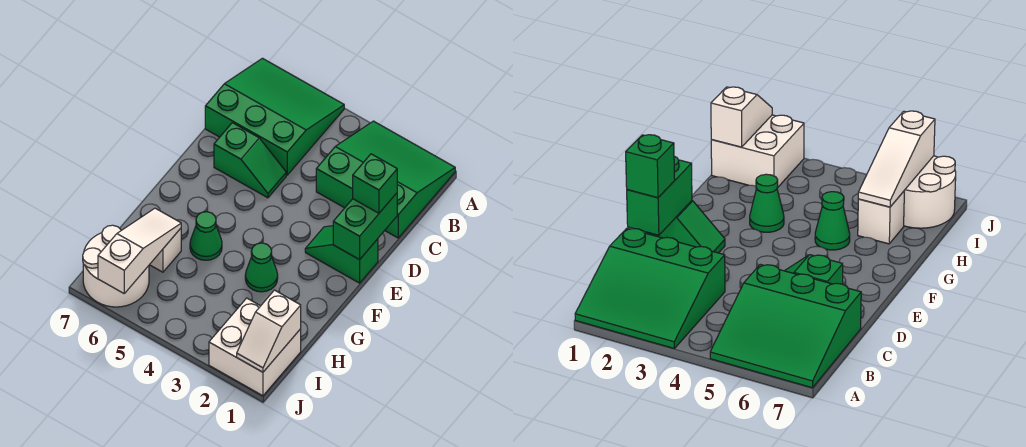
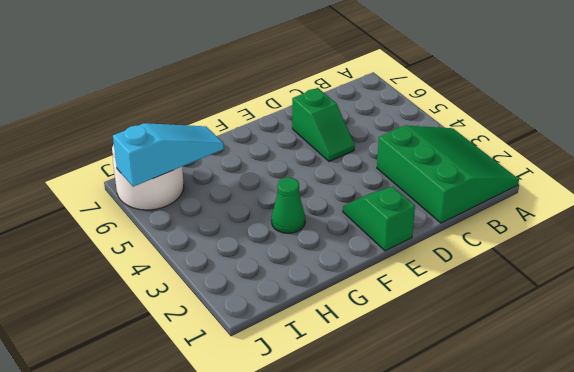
cyan 1x3 slope [113,123,224,187] -> white 1x3 slope [98,208,181,293]
none -> green 3x3 slope [205,58,344,175]
none -> green 1x1 cone [190,212,222,260]
none -> white 1x1 brick [150,228,181,272]

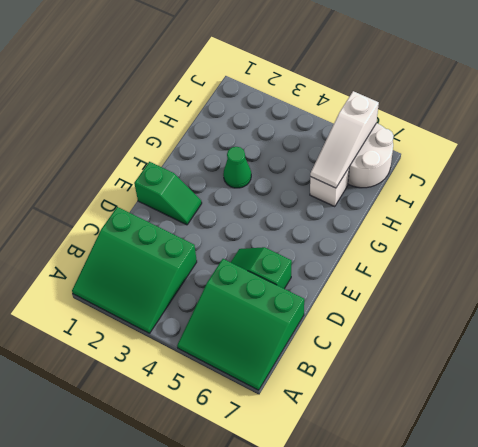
none -> green 1x1 cone [190,212,222,260]
none -> white 2x2 brick [209,298,301,396]
none -> green 1x2 brick [333,193,397,260]

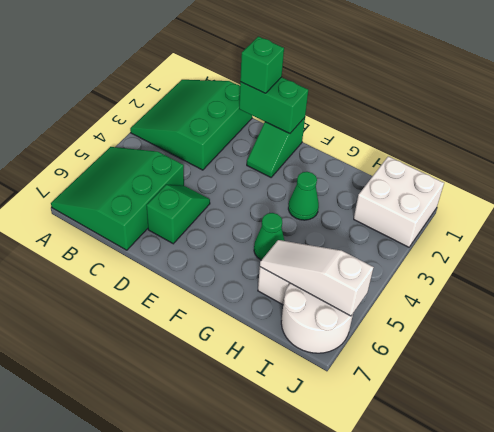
none -> white 1x2 slope [237,290,301,372]

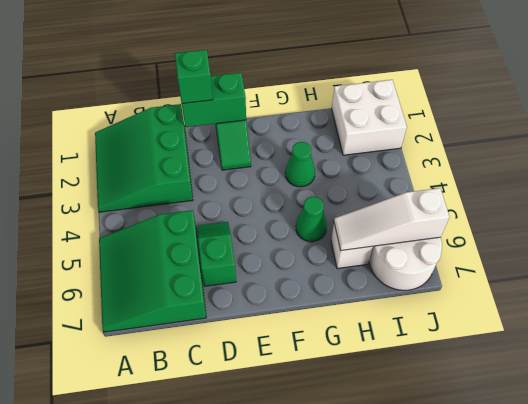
none -> white 1x2 slope [237,290,301,372]

